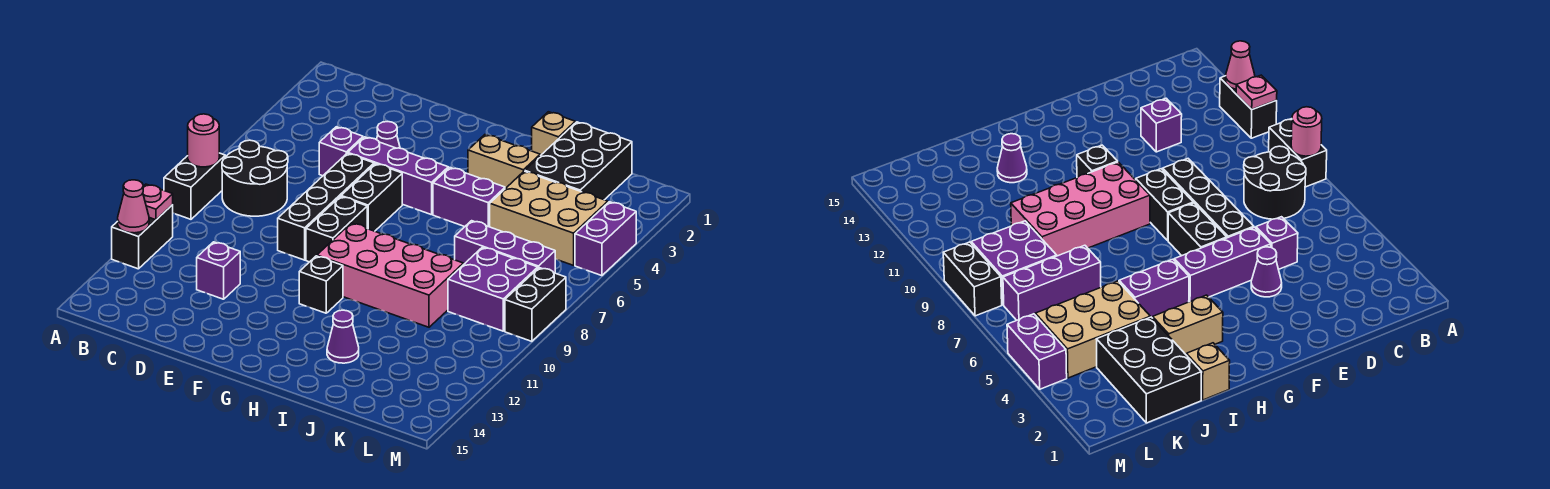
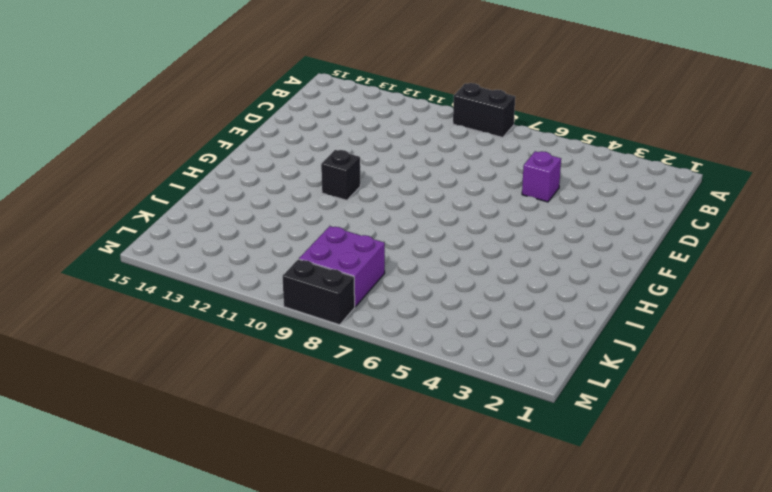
none -> black 1x2 brick [112,205,173,269]
none -> black 2x2 round brick [222,140,288,216]
none -> purple 1x1 brick [197,242,240,299]

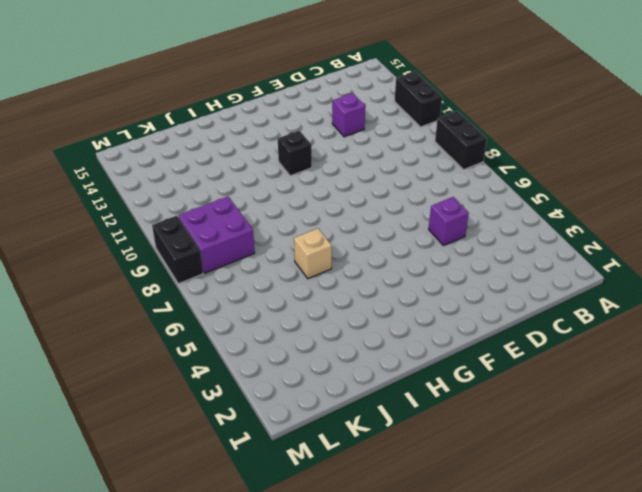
tan 1x1 brick [294,228,332,279] -> tan 1x1 brick moved to [532,112,575,156]
none -> black 2x2 round brick [222,140,288,216]
none -> purple 1x1 cone [376,121,400,148]
none -> purple 1x3 brick [348,137,448,215]

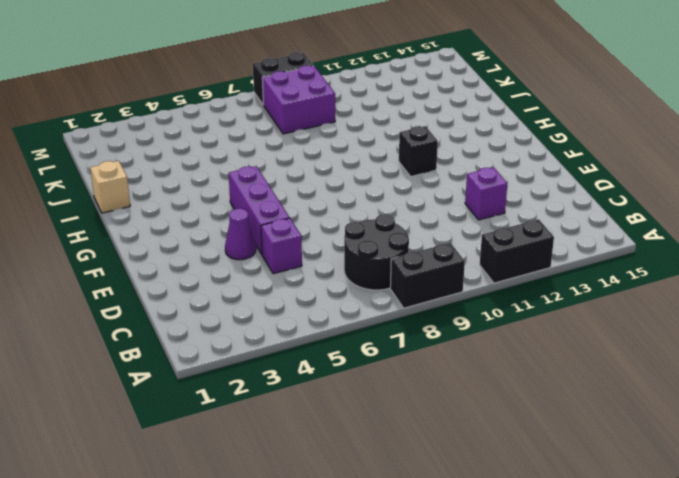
none -> black 1x4 brick [278,153,374,260]
none -> black 1x2 brick [341,164,402,231]
none -> black 1x2 brick [306,196,367,262]

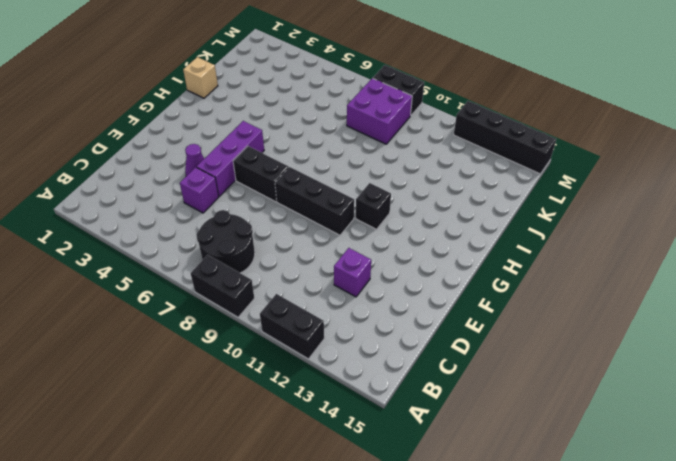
black 1x3 brick [275,167,354,235] -> black 1x2 brick [306,196,367,262]
black 1x4 brick [454,101,556,174] -> black 1x4 brick moved to [278,153,374,260]
none -> pink 2x4 brick [317,223,463,327]
none -> tan 1x2 brick [468,135,540,189]
none -> purple 1x2 brick [433,168,505,227]

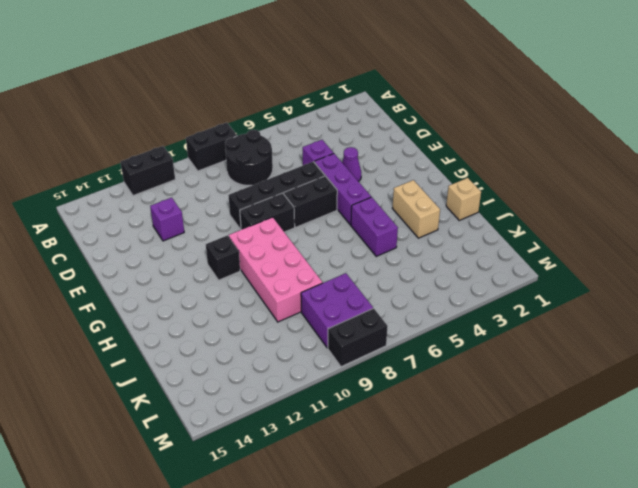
none -> purple 1x1 cone [327,310,359,363]
none -> black 2x3 brick [525,122,632,200]
none -> tan 2x3 brick [490,171,608,265]

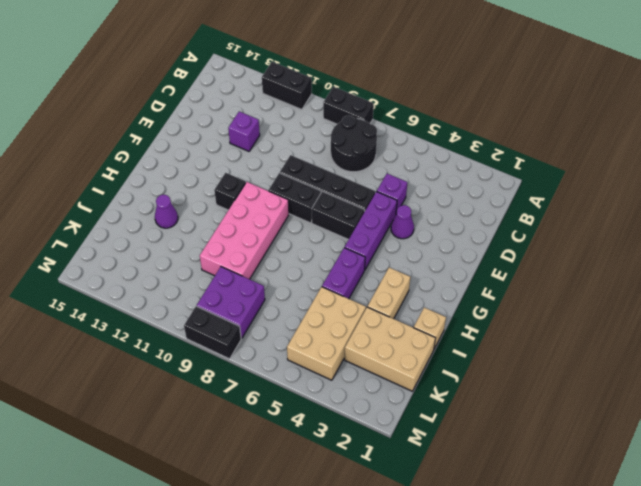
tan 2x3 brick [344,307,435,391] -> black 2x3 brick [525,122,632,200]
none -> purple 1x3 brick [455,221,555,273]
none -> purple 1x2 brick [575,202,636,276]
none -> pink 1x1 round brick [188,114,219,167]

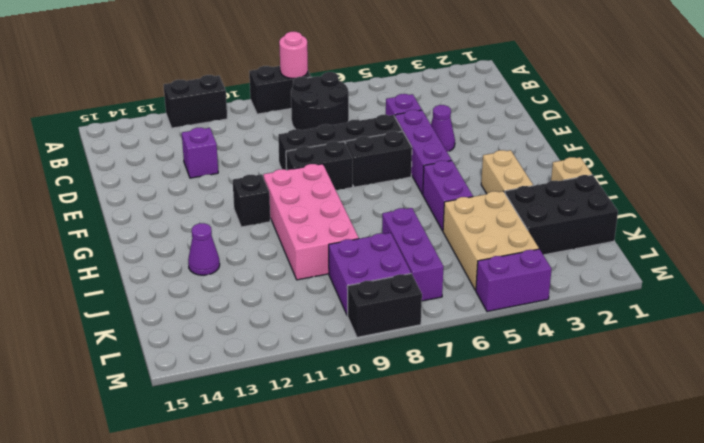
none -> pink 1x1 plate [143,184,173,220]
none -> pink 1x1 cone [118,180,149,233]

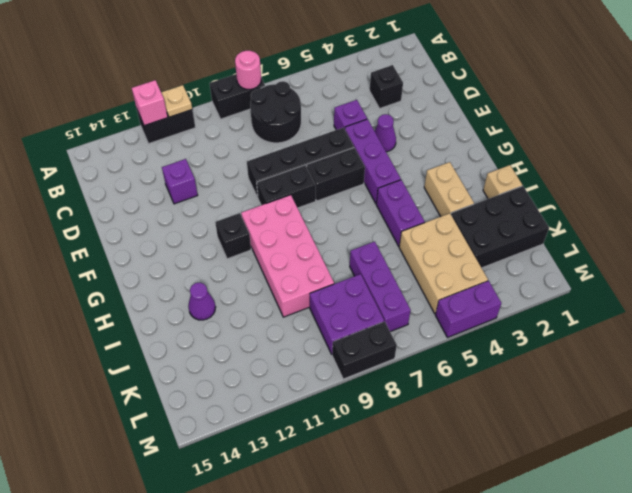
tan 1x1 plate [161,85,192,117] -> pink 1x1 plate [143,184,173,220]
pink 1x1 brick [132,80,168,126] -> pink 1x1 cone [118,180,149,233]
black 1x1 brick [370,65,403,108] -> none

